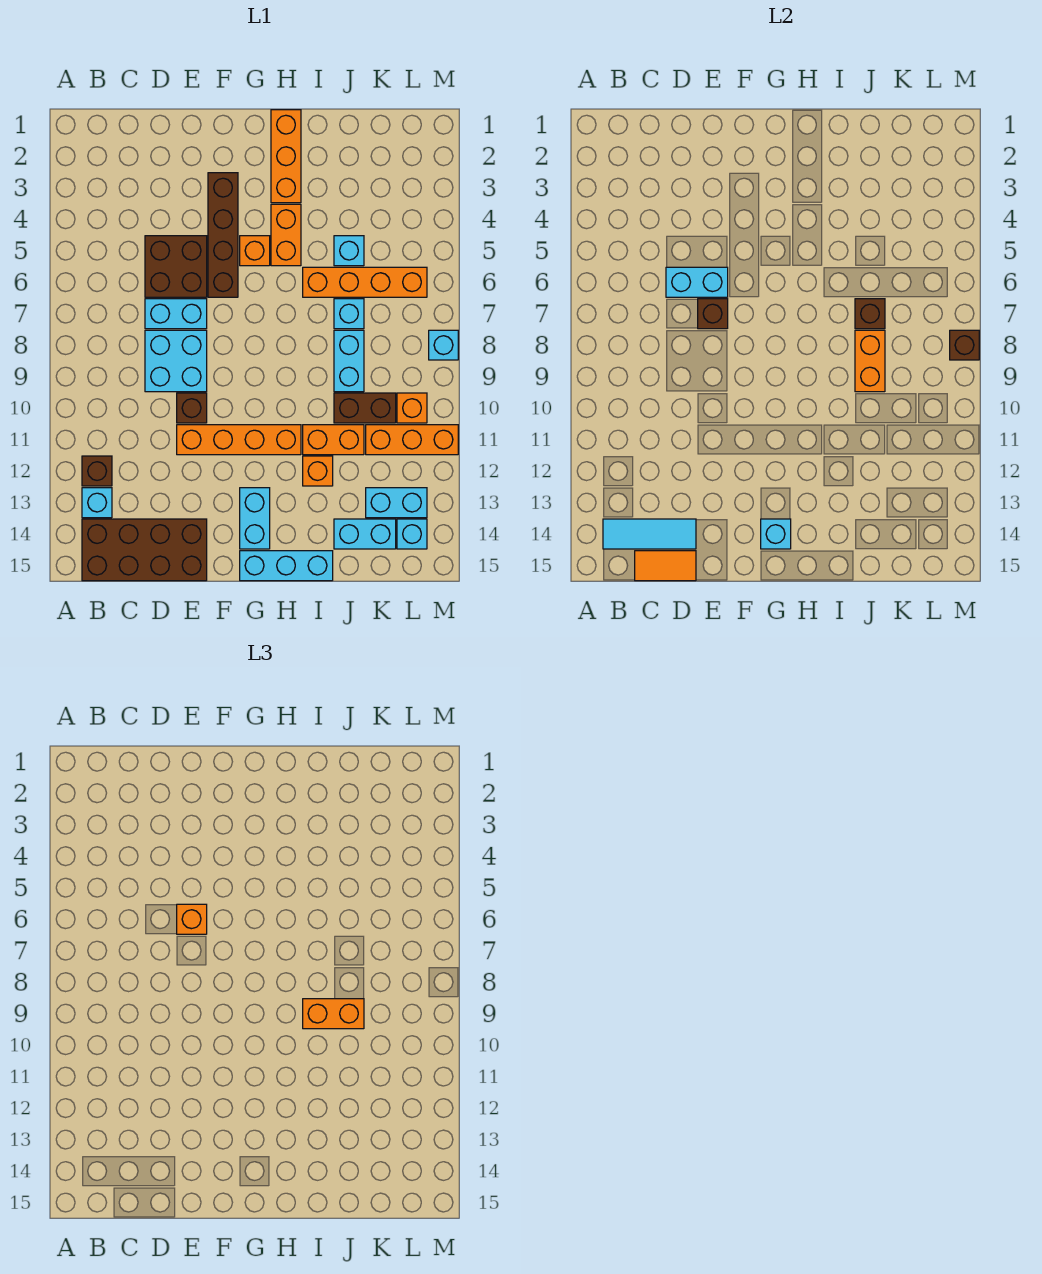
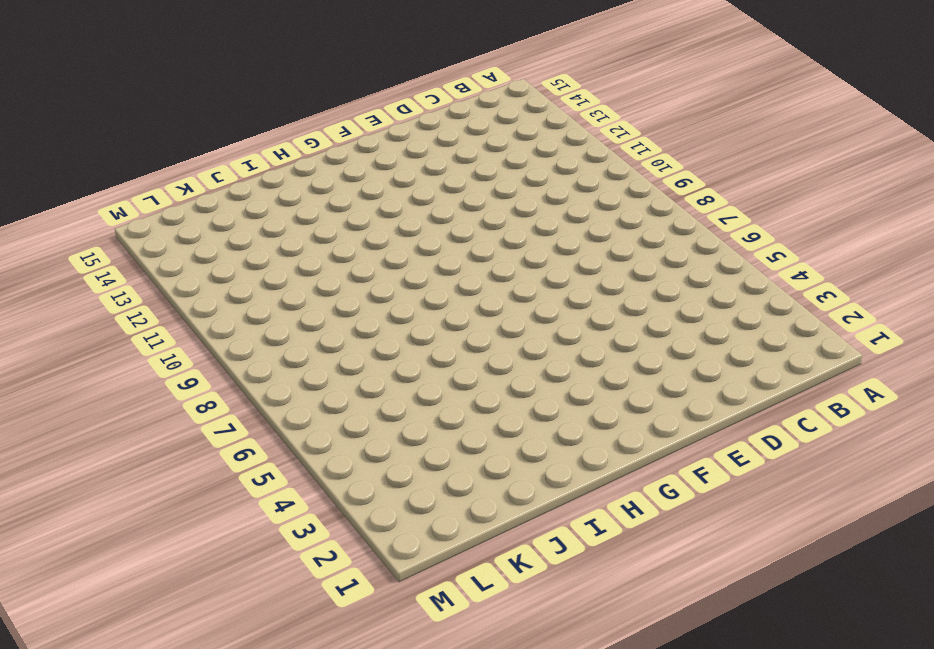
none -> brown 1x1 brick [82,456,112,486]
none -> cyan 1x1 brick [82,488,112,518]
none -> brown 2x4 brick [82,519,207,581]
none -> brown 2x2 brick [145,236,207,297]

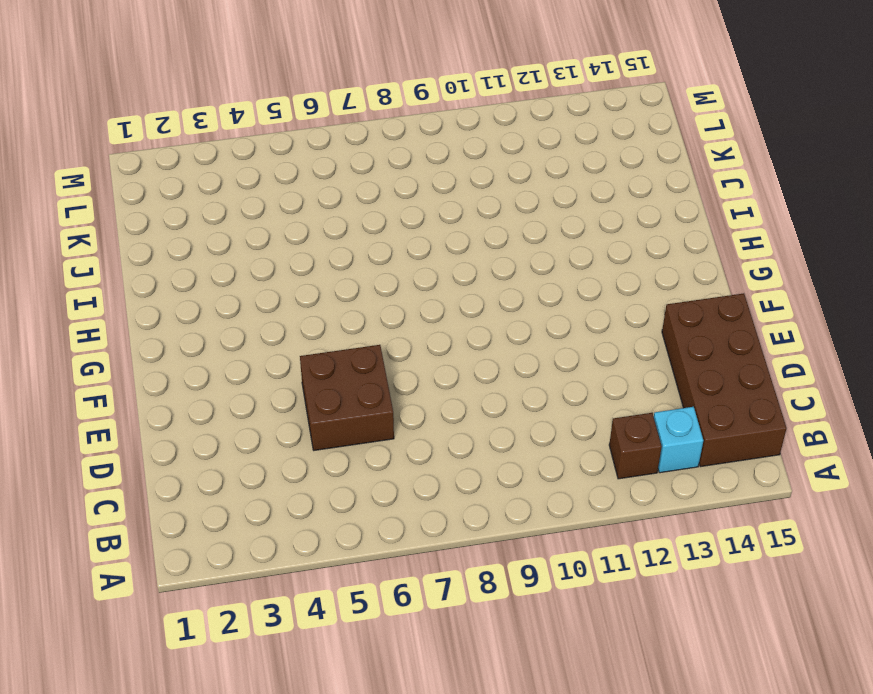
none -> cyan 1x2 brick [145,299,207,329]
none -> cyan 2x2 brick [145,330,207,392]
none -> brown 1x1 brick [177,393,207,423]
none -> orange 1x4 brick [177,425,301,455]

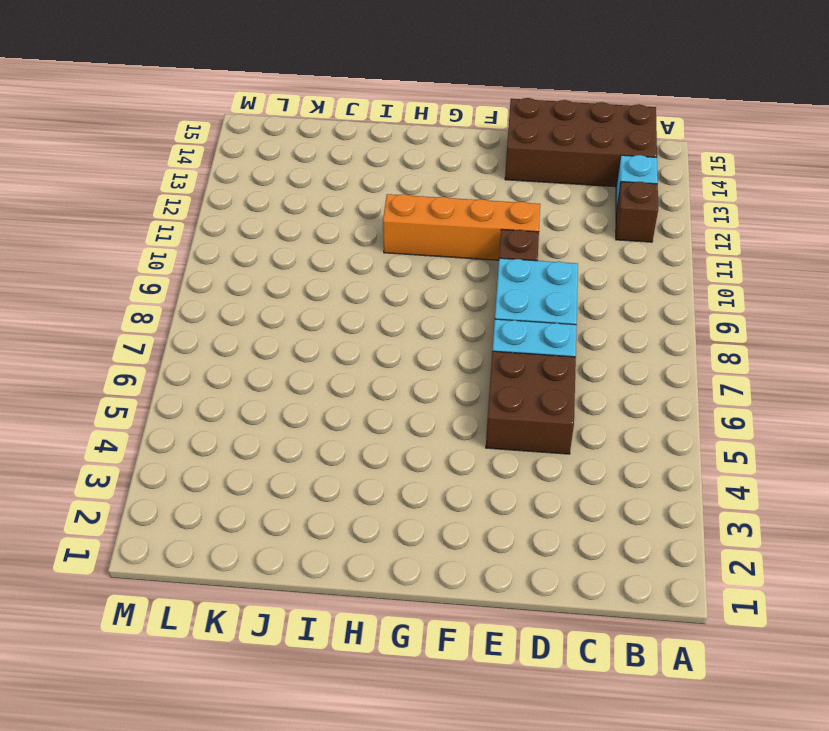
none -> brown 1x4 brick [208,173,238,297]
none -> orange 1x1 brick [240,236,270,266]
none -> cyan 1x2 brick [240,488,270,549]
none -> cyan 1x3 brick [240,551,333,581]

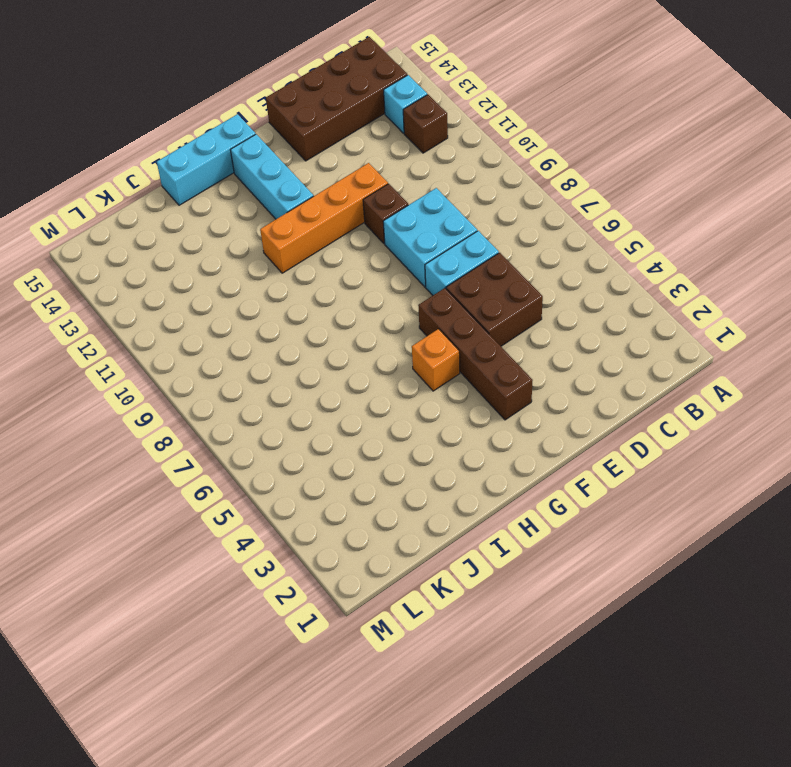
cyan 1x3 brick [230,134,313,219] -> cyan 1x2 brick [240,488,270,549]
none -> orange 1x3 brick [271,110,301,203]
none -> orange 1x2 brick [271,204,301,266]
none -> orange 1x4 brick [303,267,427,297]
none -> orange 1x2 brick [303,425,364,455]

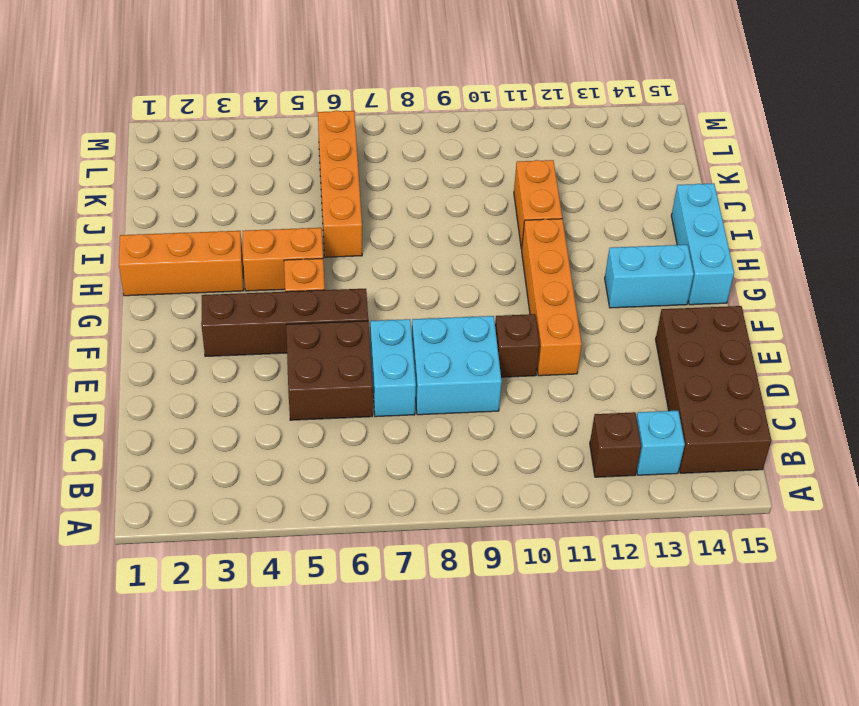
none -> orange 1x1 brick [303,456,333,486]
none -> cyan 1x1 brick [334,236,364,266]
none -> cyan 1x1 brick [334,299,364,329]
none -> cyan 1x2 brick [334,330,364,392]

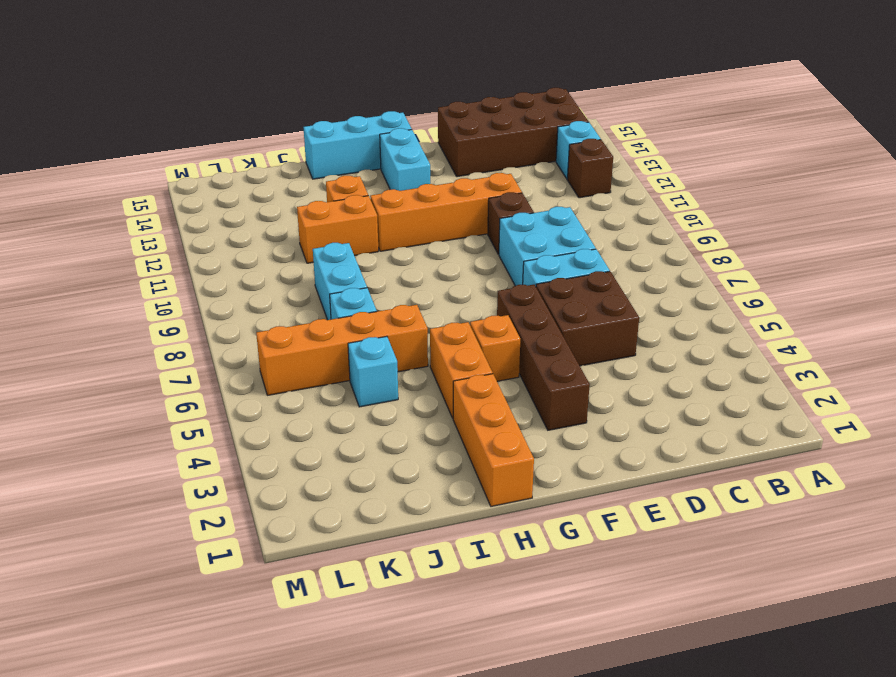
none -> brown 1x2 brick [334,393,396,423]
none -> cyan 1x2 brick [334,519,396,549]
none -> orange 1x3 brick [366,425,458,455]
none -> cyan 1x2 brick [366,488,427,518]

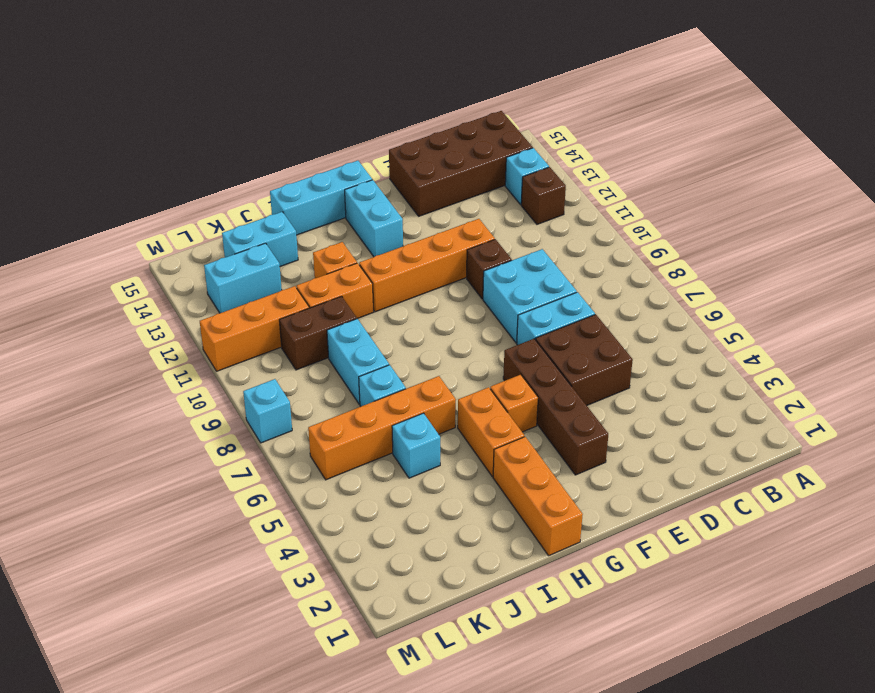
none -> orange 1x1 brick [397,393,427,423]
none -> cyan 1x1 brick [397,519,427,549]
none -> cyan 1x3 tile [603,519,696,549]
none -> orange 1x2 tile [635,551,696,581]

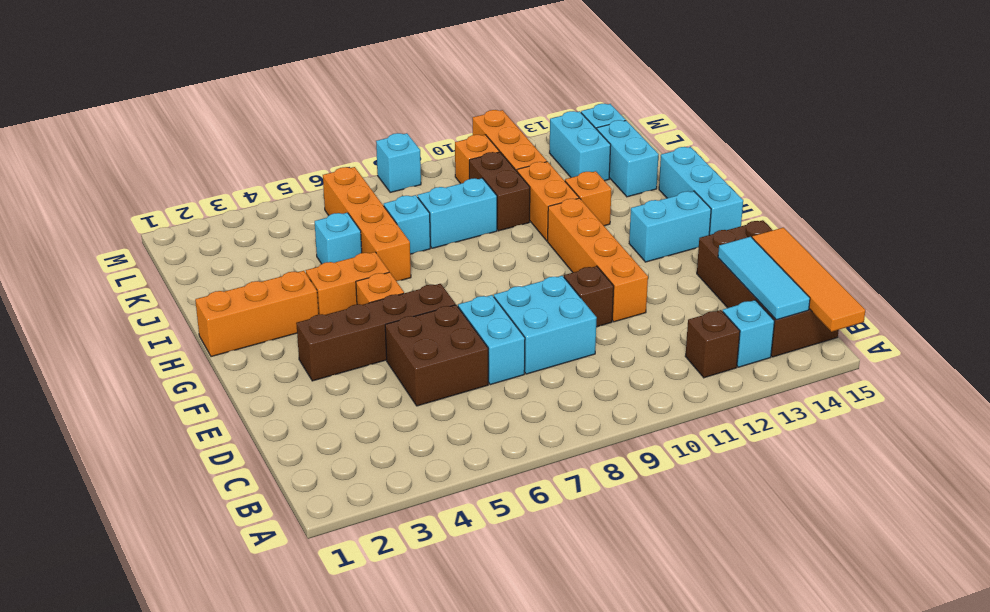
orange 1x4 tile [752,228,865,332] -> orange 1x2 tile [635,551,696,581]
none -> cyan 1x2 brick [666,267,728,297]
none -> brown 1x1 brick [698,299,728,329]
none -> cyan 1x1 brick [761,519,791,549]
none -> brown 1x1 brick [855,299,885,329]

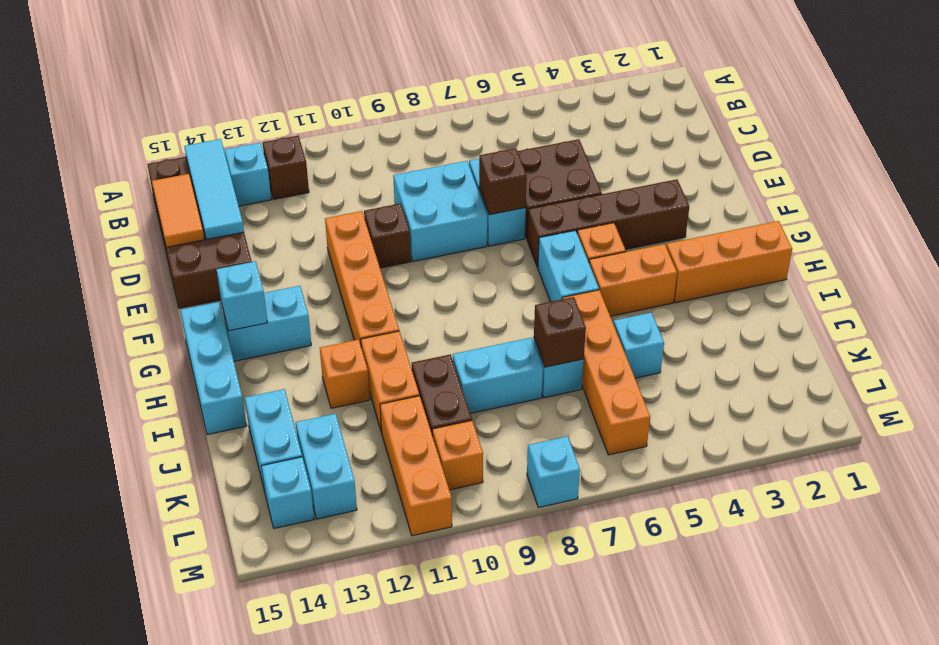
cyan 1x2 brick [538,230,599,302] -> cyan 1x2 brick moved to [666,267,728,297]
none -> orange 1x2 brick [855,330,885,392]
none -> brown 1x1 brick [950,330,979,360]
none -> orange 1x1 brick [177,904,207,934]
none -> orange 1x2 brick [303,999,364,1029]

